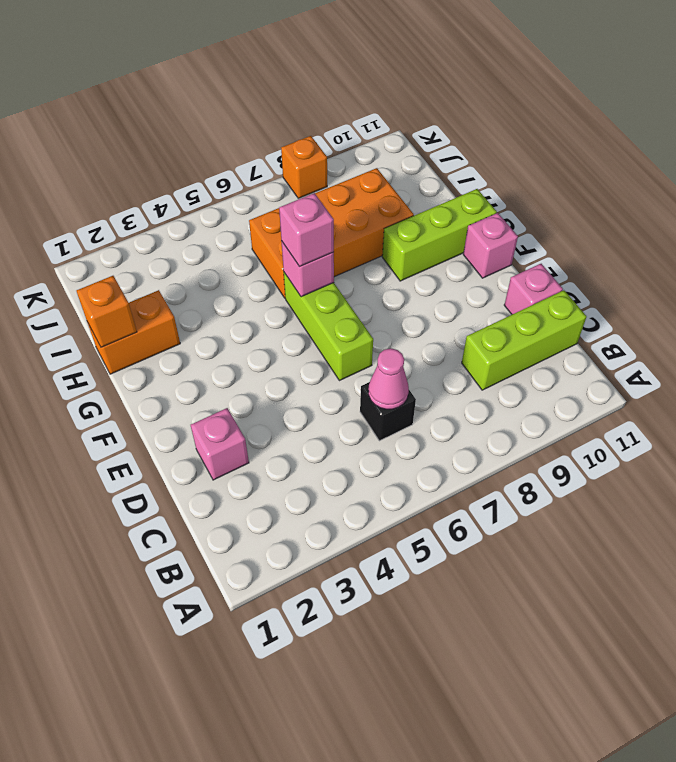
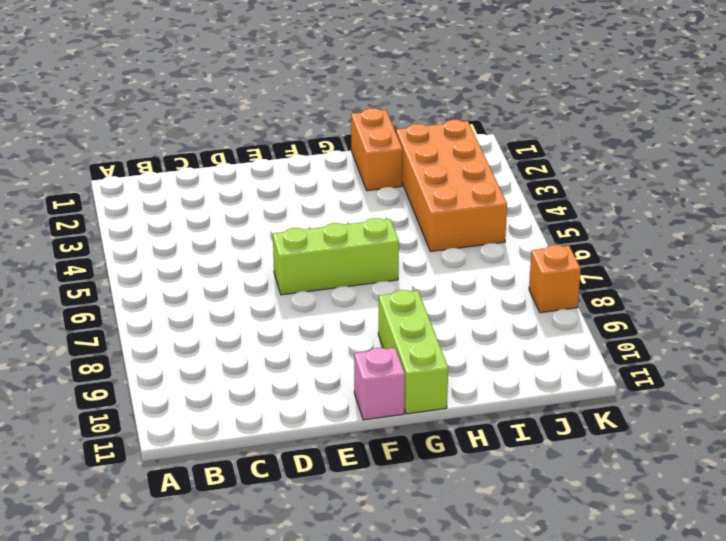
orange 2x4 brick [396,120,507,252] -> orange 2x4 brick moved to [249,168,414,298]
none -> black 1x1 brick [360,382,416,441]
none -> lime 1x3 brick [462,290,586,390]
none -> pink 1x1 brick [191,408,249,480]

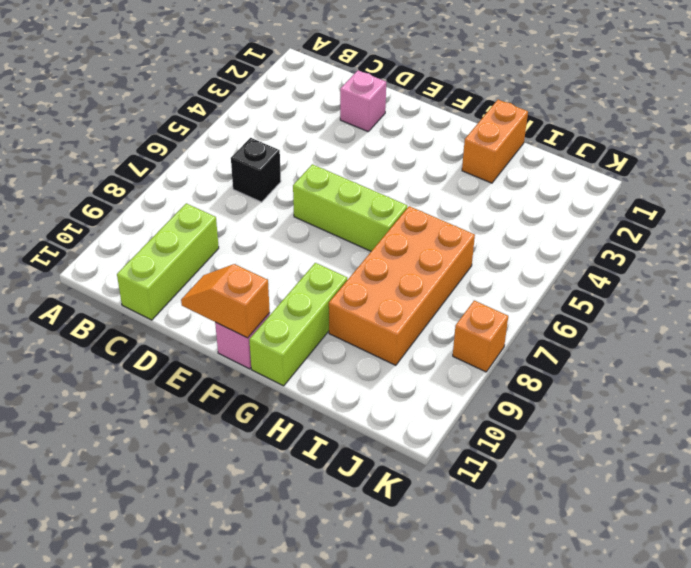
orange 1x2 slope [181,264,270,338] -> none
none -> pink 1x1 brick [504,264,563,314]
none -> pink 1x1 cone [368,348,409,409]
none -> pink 1x1 brick [282,242,334,297]

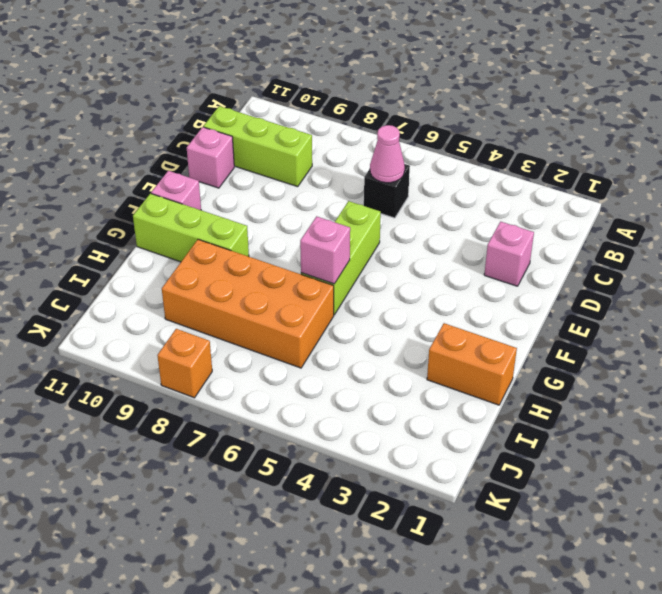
none -> orange 1x1 brick [77,276,137,347]
none -> pink 1x1 brick [279,193,334,267]

